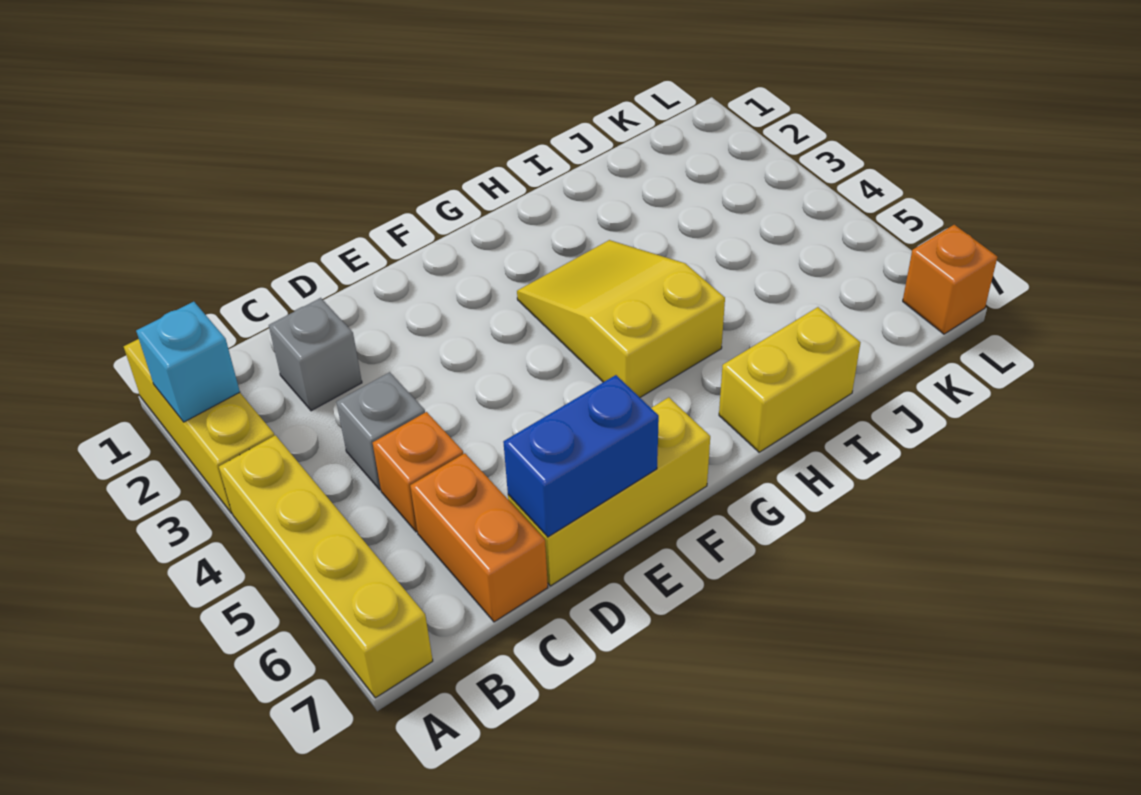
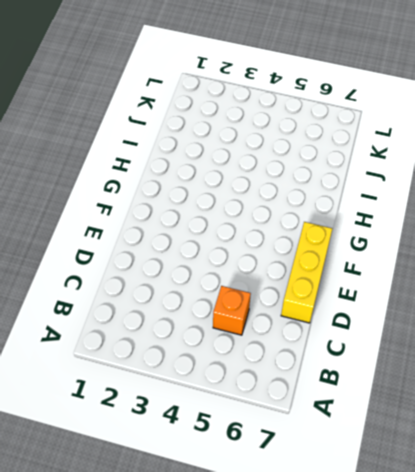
none -> yellow 1x3 brick [124,339,274,513]
none -> yellow 1x4 brick [219,435,433,698]
none -> grey 1x1 brick [269,298,362,411]

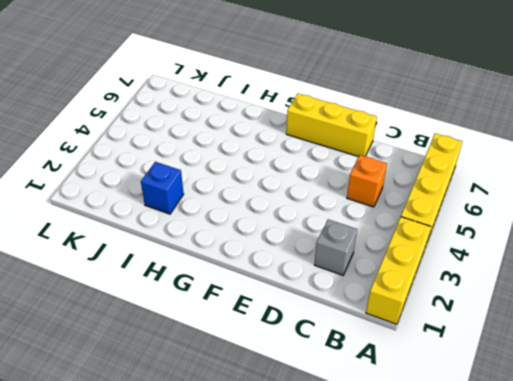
blue 1x1 brick [141,162,184,214] -> none
none -> grey 1x1 brick [336,372,425,490]
none -> orange 1x2 brick [410,453,548,622]
none -> yellow 2x3 slope [517,240,725,397]

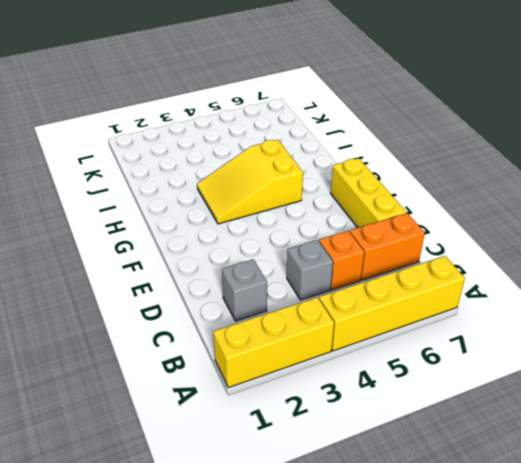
none -> yellow 1x2 brick [719,307,860,452]
none -> orange 1x1 brick [903,225,997,334]
none -> cyan 1x1 brick [136,302,240,422]

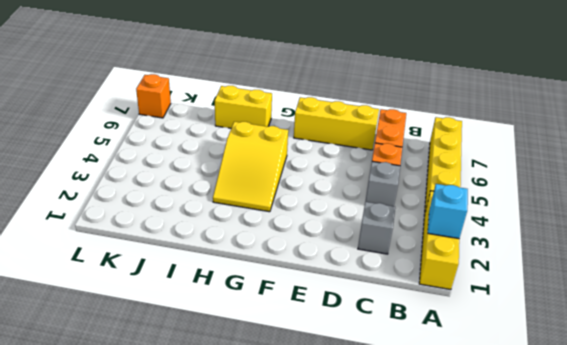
none -> blue 1x2 brick [503,375,659,537]

